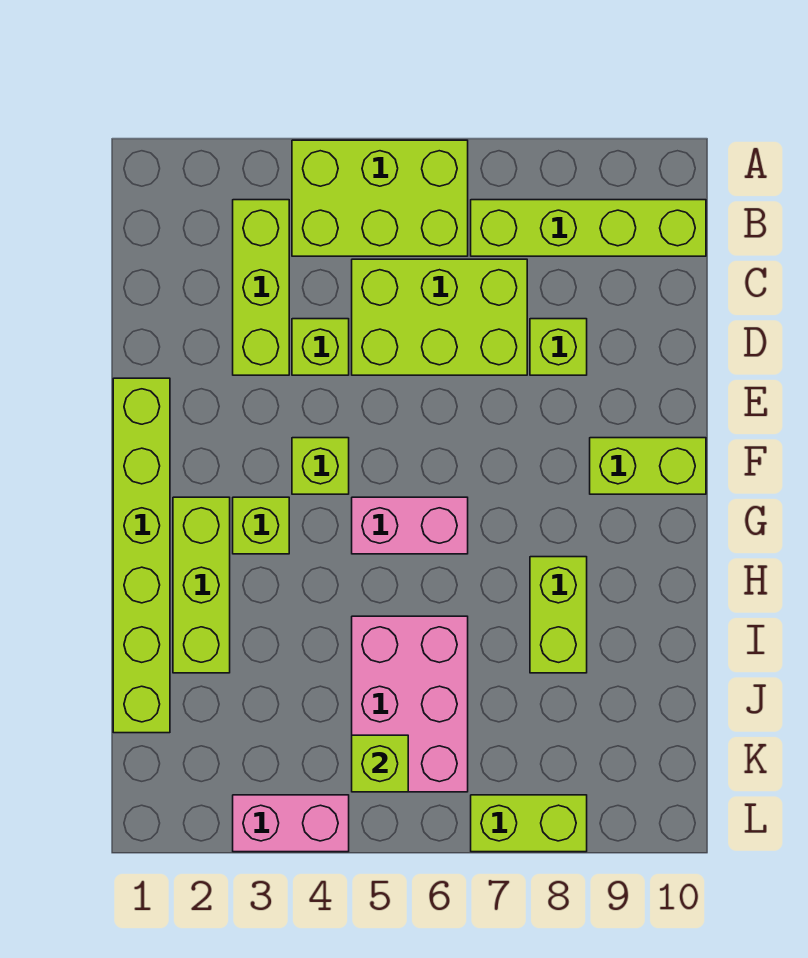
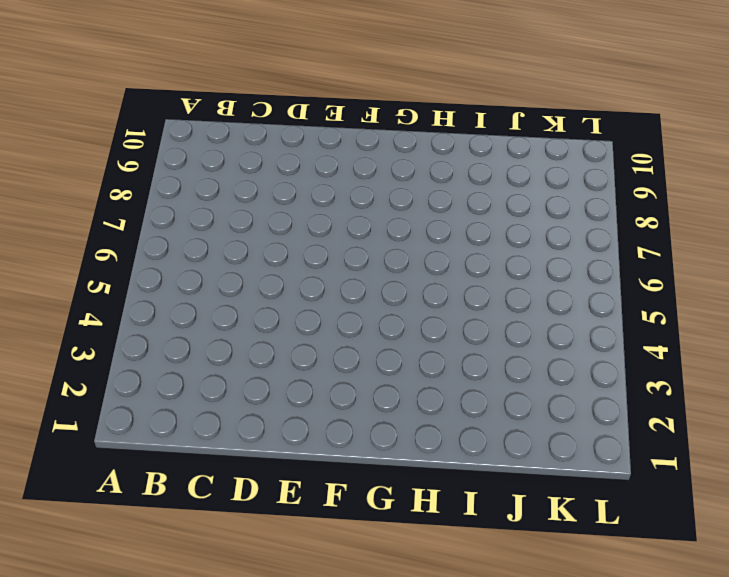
none -> lime 2x3 brick [292,140,468,256]
none -> lime 1x3 brick [233,200,289,375]
none -> lime 1x4 brick [471,200,706,256]

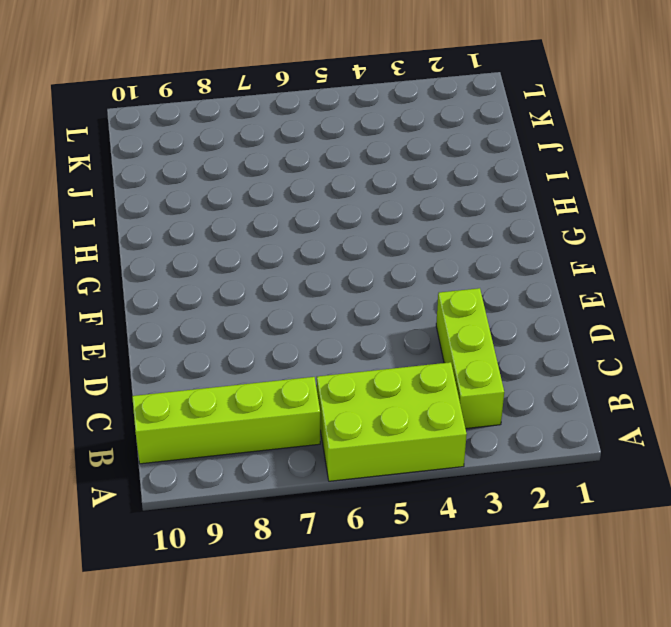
none -> lime 2x3 brick [352,259,527,375]
none -> lime 1x1 brick [292,319,349,375]
none -> lime 1x1 brick [530,319,587,375]

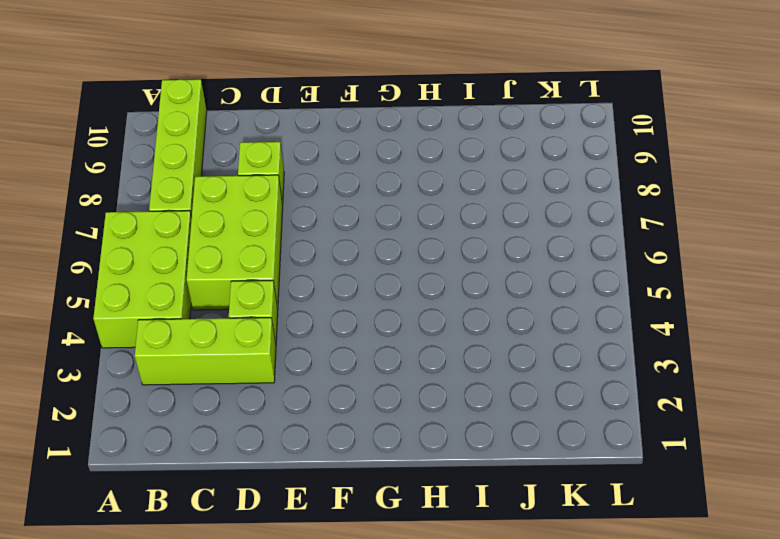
none -> lime 1x6 brick [113,378,170,733]
none -> lime 1x1 brick [292,438,349,494]
none -> lime 1x2 brick [590,438,706,494]

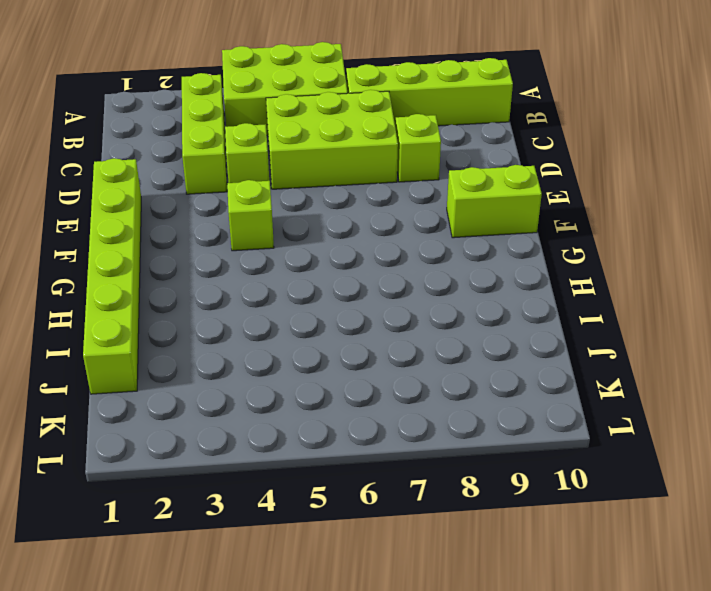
none -> lime 1x3 brick [173,497,230,673]
none -> lime 1x1 brick [233,497,289,554]
none -> pink 1x2 brick [352,497,468,554]

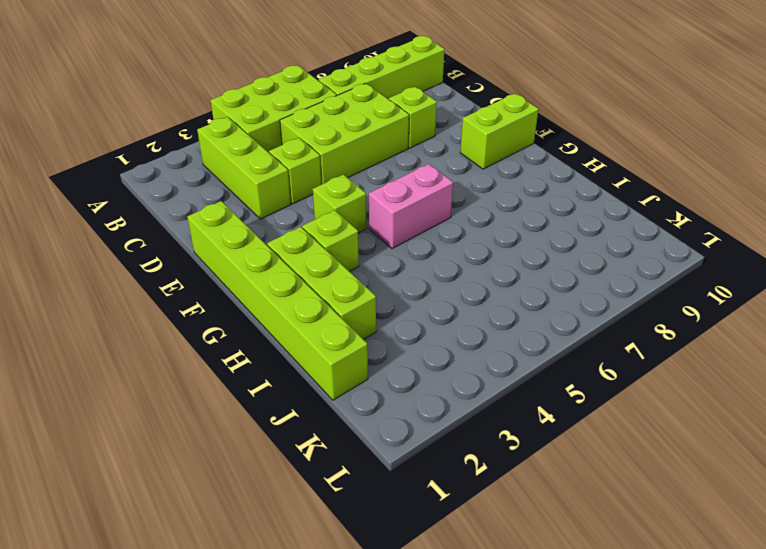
none -> lime 1x2 brick [530,557,587,673]
none -> pink 2x3 brick [352,616,468,792]
none -> pink 1x2 brick [233,795,349,852]

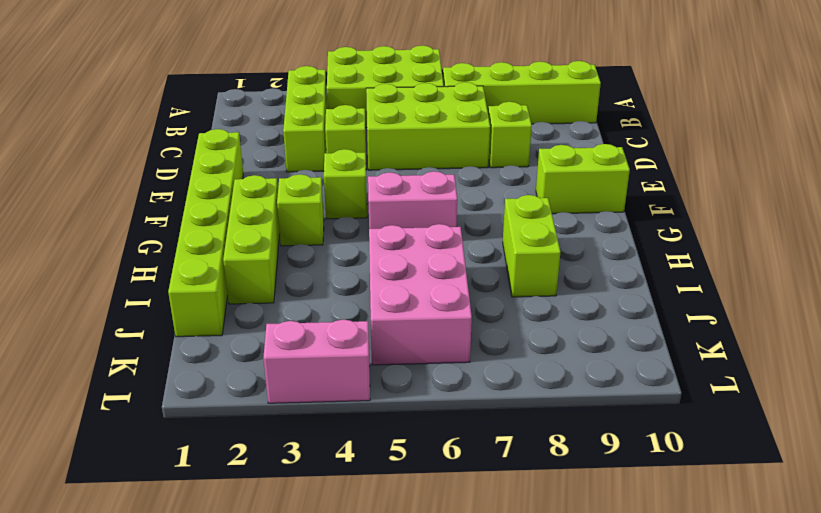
none -> lime 1x2 brick [471,795,587,852]
none -> lime 1x1 brick [352,735,408,792]

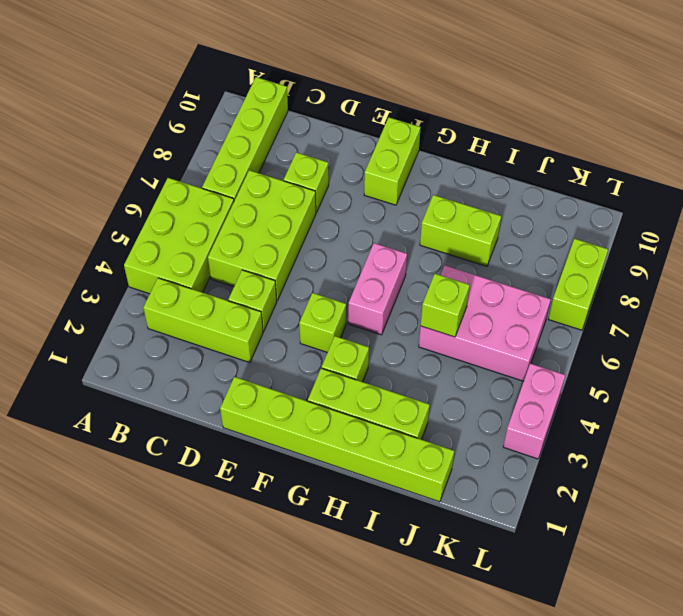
lime 1x1 brick [421,274,470,337] -> lime 1x1 brick moved to [352,735,408,792]

